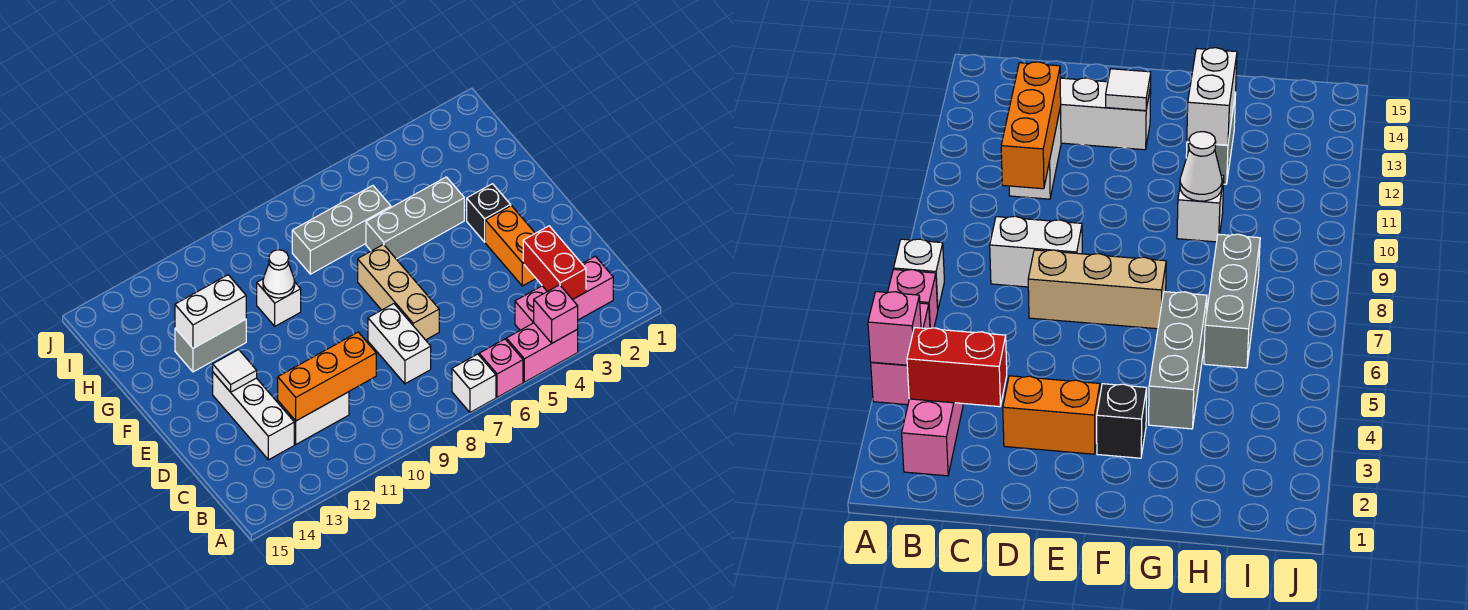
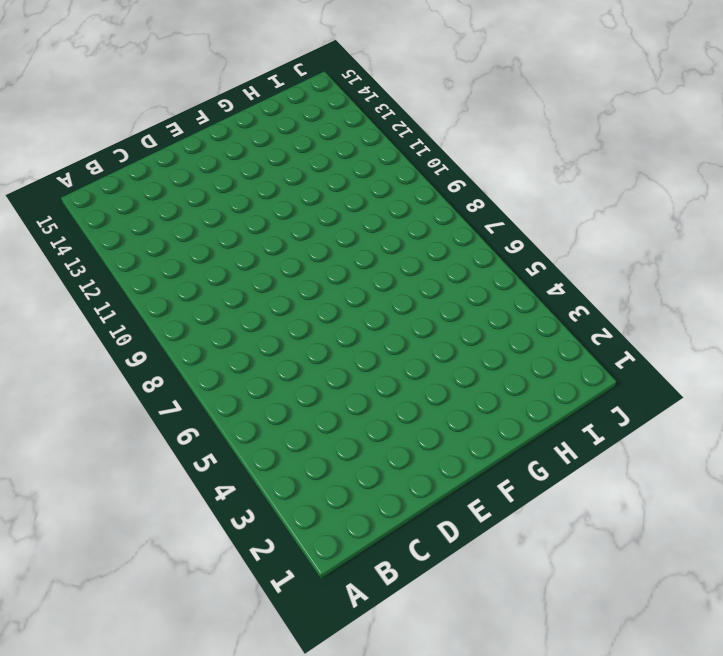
none -> pink 1x2 brick [506,323,578,382]
none -> pink 1x1 brick [479,339,523,397]
none -> white 1x1 brick [452,354,496,412]

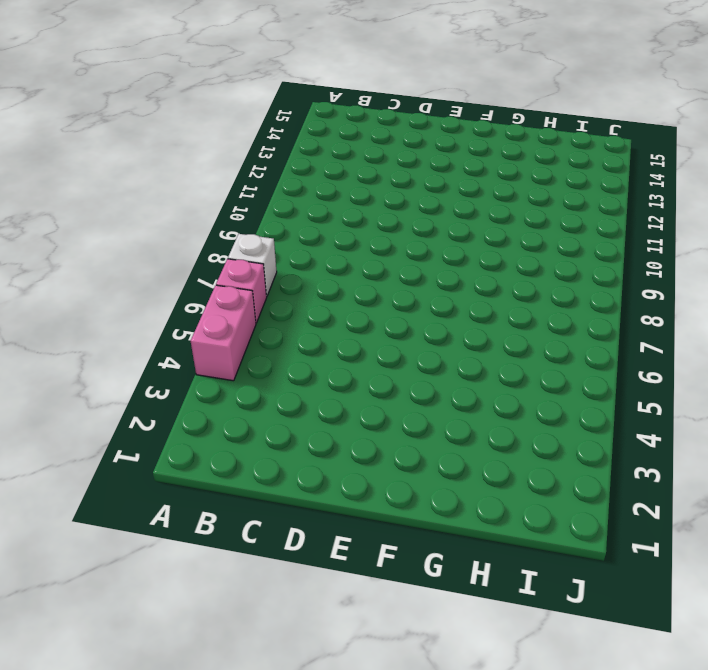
none -> pink 1x3 brick [515,256,613,330]
none -> white 1x2 brick [368,304,431,384]
none -> white 1x2 brick [278,392,349,444]

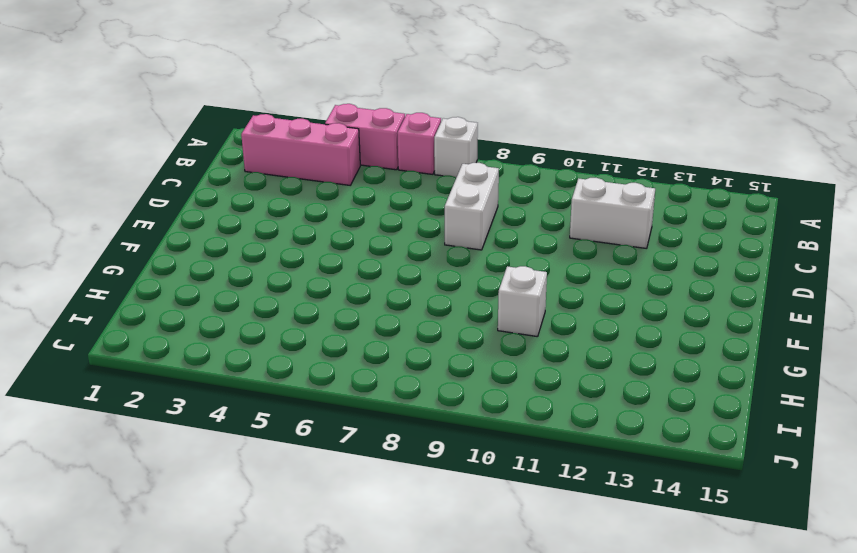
none -> white 1x3 brick [213,372,294,460]
none -> orange 1x2 brick [485,206,536,286]
none -> tan 1x3 brick [358,244,439,340]

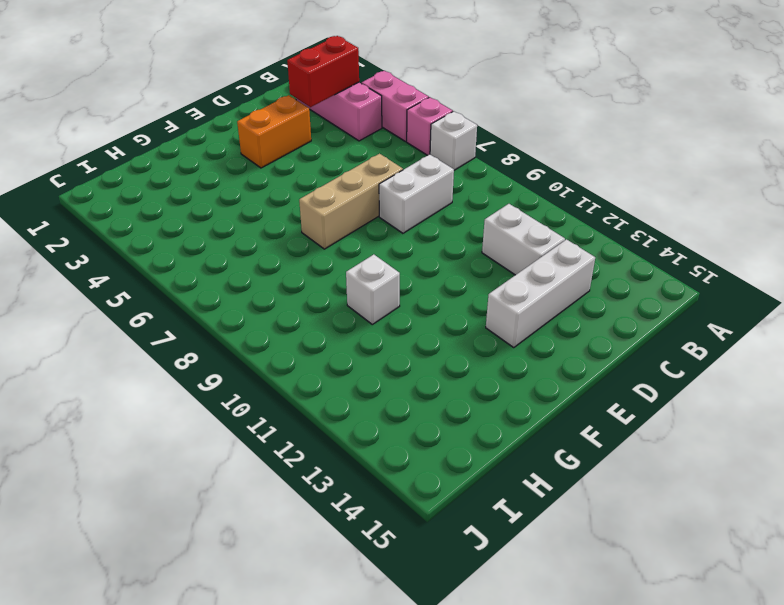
none -> black 1x1 brick [467,184,511,242]
none -> grey 1x3 brick [366,177,464,259]
none -> grey 1x2 brick [175,319,246,372]

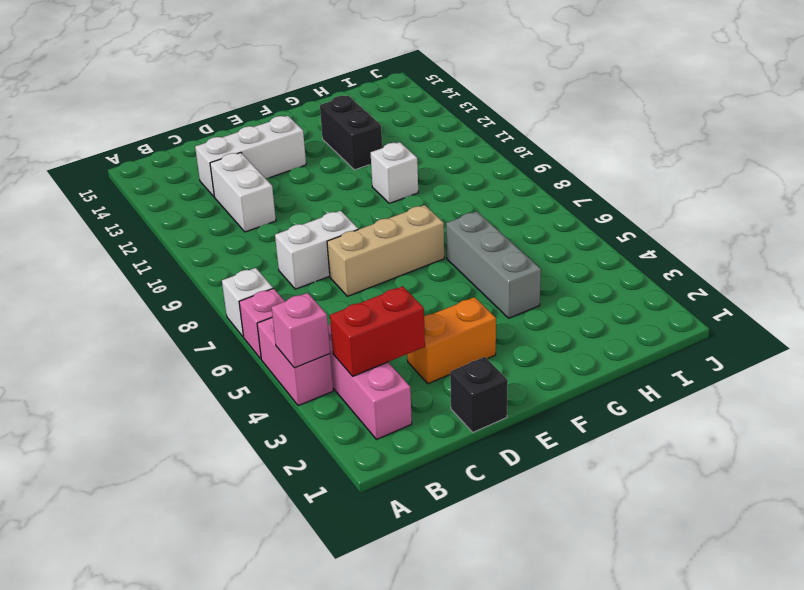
black 1x1 brick [450,357,508,432] -> black 1x1 brick moved to [467,184,511,242]
black 1x2 brick [320,96,382,170] -> grey 1x2 brick [175,319,246,372]
none -> grey 1x3 brick [292,186,391,274]
none -> orange 1x3 brick [278,332,376,421]
none -> white 1x1 tile [213,350,257,392]

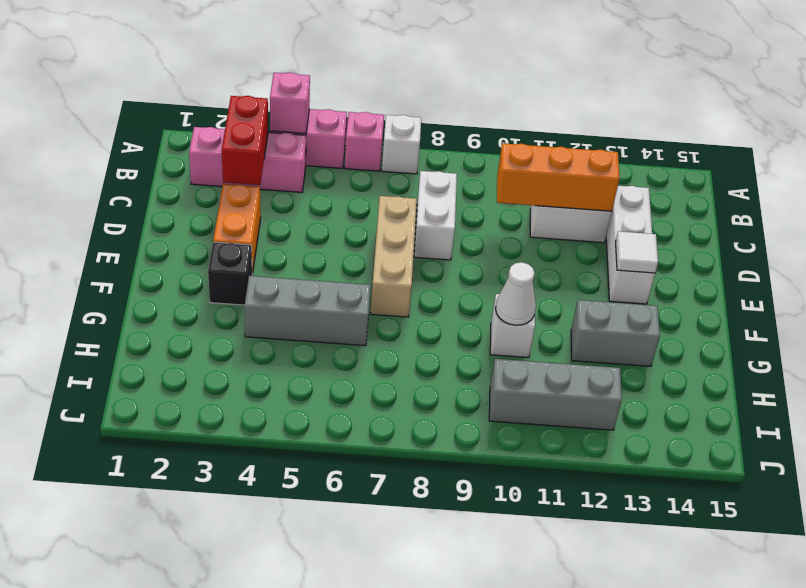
grey 1x3 brick [489,359,622,430] -> grey 1x3 brick moved to [292,186,391,274]
none -> white 1x2 brick [175,275,246,348]

